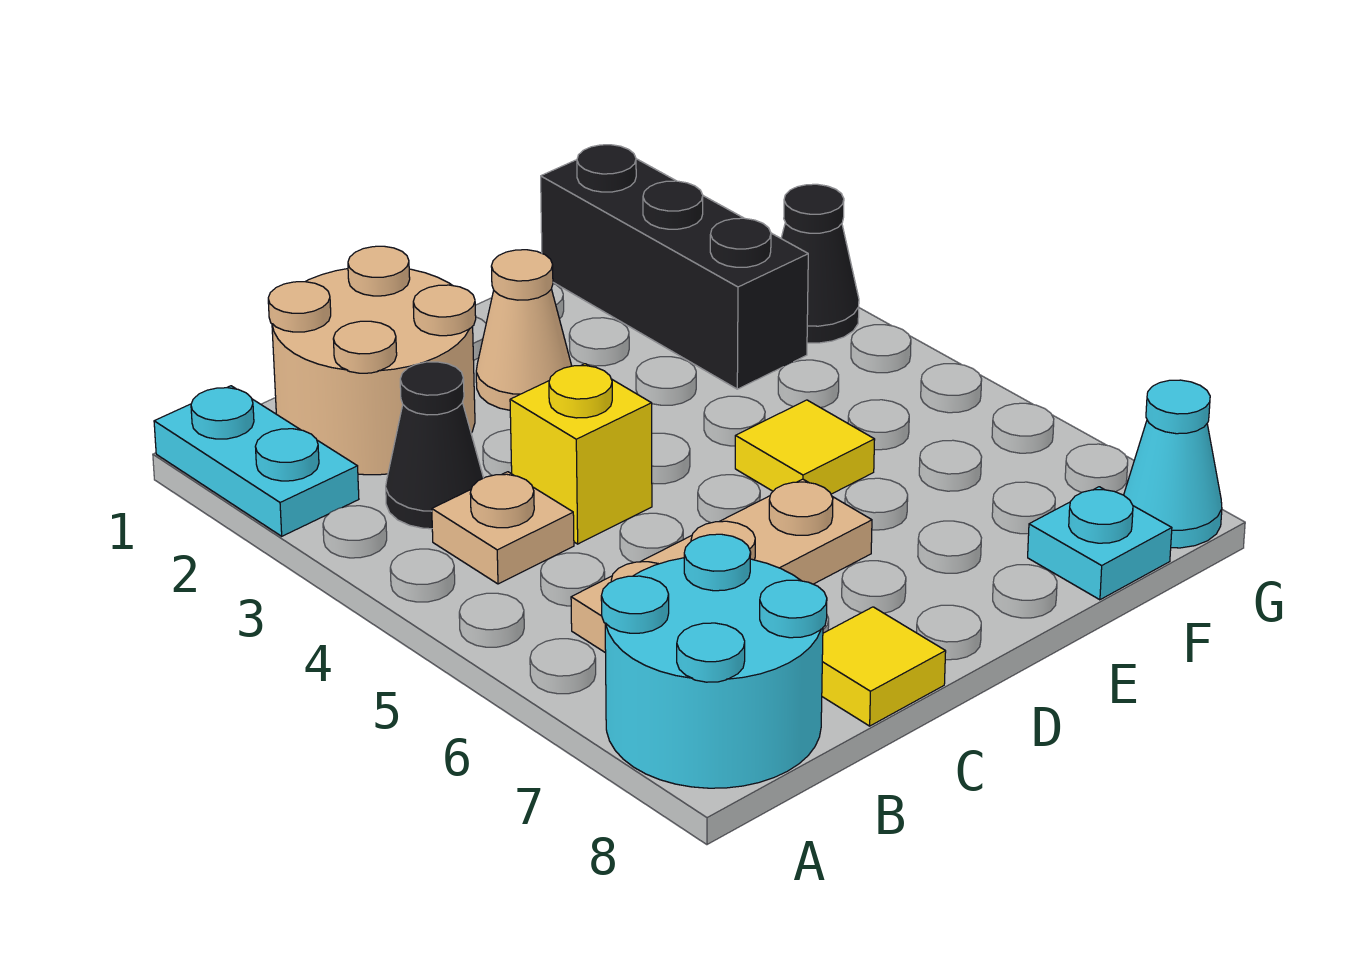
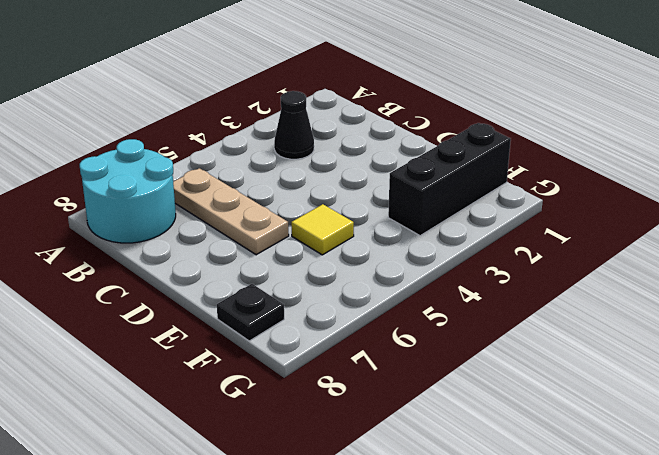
black 1x1 plate [217,284,284,341] -> cyan 1x1 plate [1028,487,1172,600]
none -> cyan 1x2 plate [154,386,359,536]
none -> tan 2x2 round brick [268,246,476,475]
none -> tan 1x1 plate [432,472,574,584]

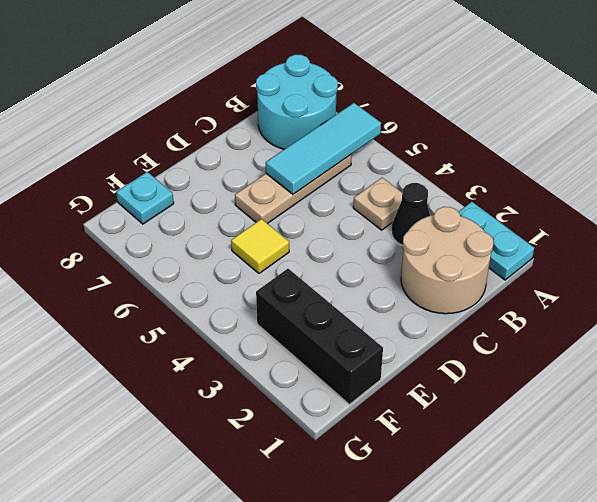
cyan 1x3 tile [266,103,381,194] -> none
none -> yellow 1x1 brick [510,364,652,544]
none -> yellow 1x1 tile [822,607,946,726]
none -> tan 1x1 cone [476,250,572,410]

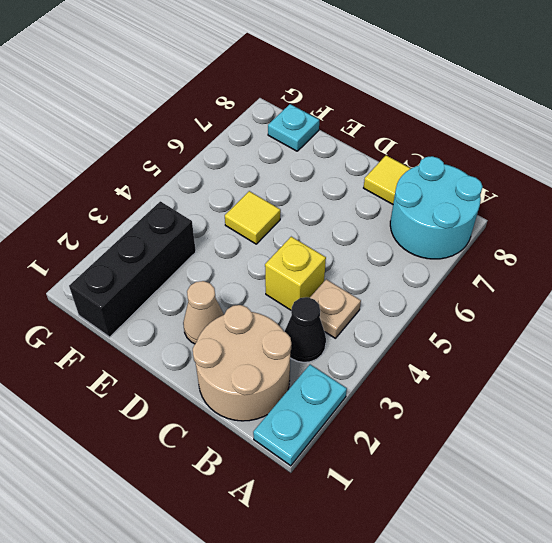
none -> tan 1x3 plate [571,479,872,653]
none -> black 1x1 cone [781,184,859,343]
none -> cyan 1x1 cone [1124,380,1222,548]

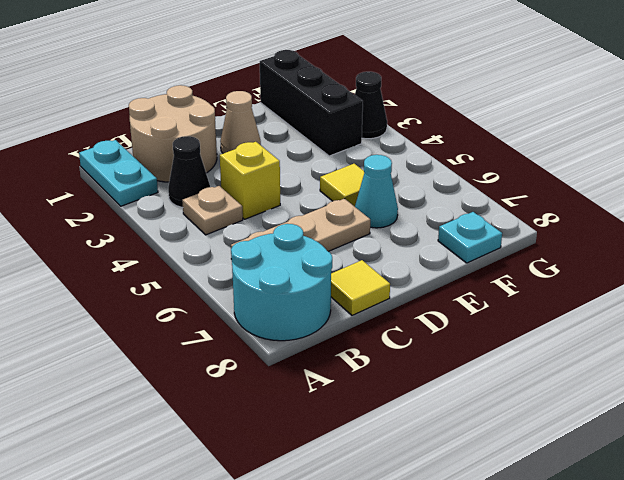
cyan 1x1 cone [355,155,398,228] -> cyan 1x1 cone moved to [1124,380,1222,548]

